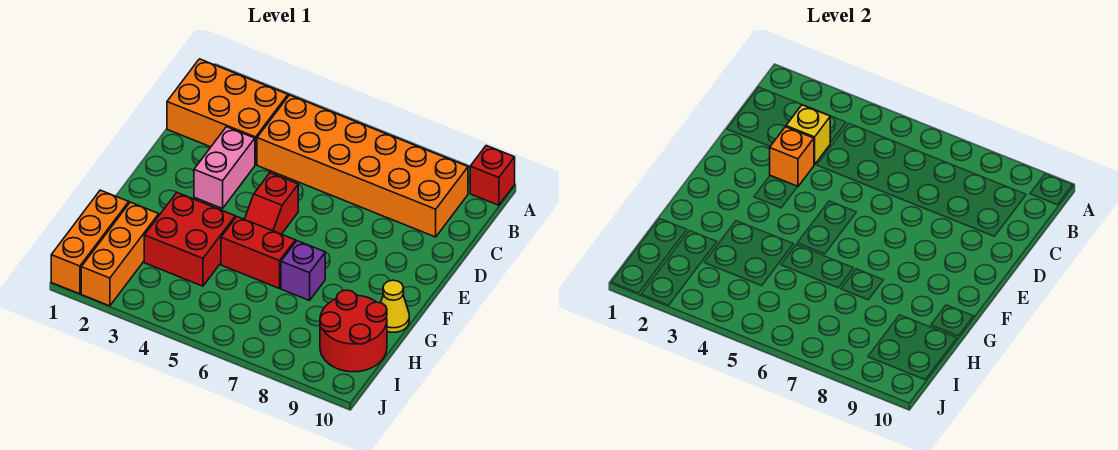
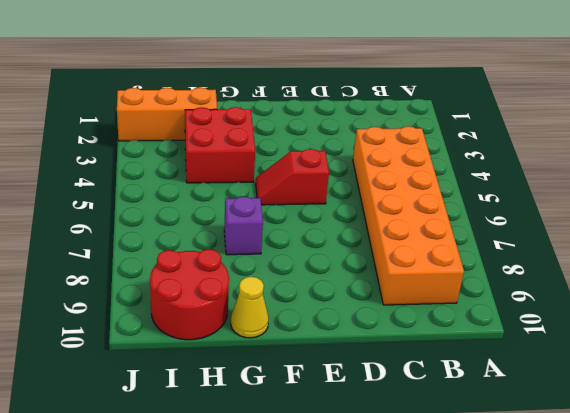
none -> red 1x1 brick [470,146,515,205]
none -> orange 2x3 brick [167,59,288,165]
none -> pink 1x2 brick [194,127,255,209]

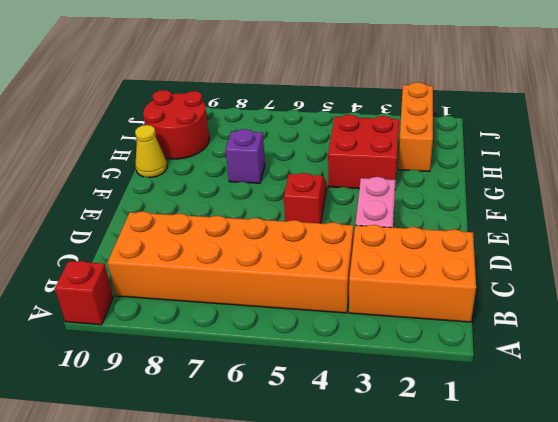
none -> red 1x2 brick [221,217,295,288]
none -> orange 1x3 brick [51,190,129,294]
none -> yellow 1x1 brick [786,105,830,165]

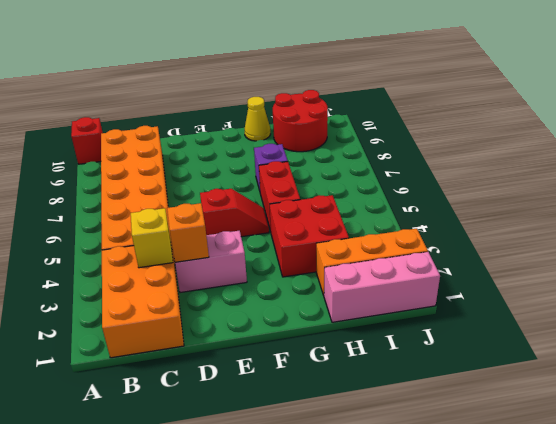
pink 1x3 brick [324,252,440,322] -> orange 1x3 brick [51,190,129,294]

